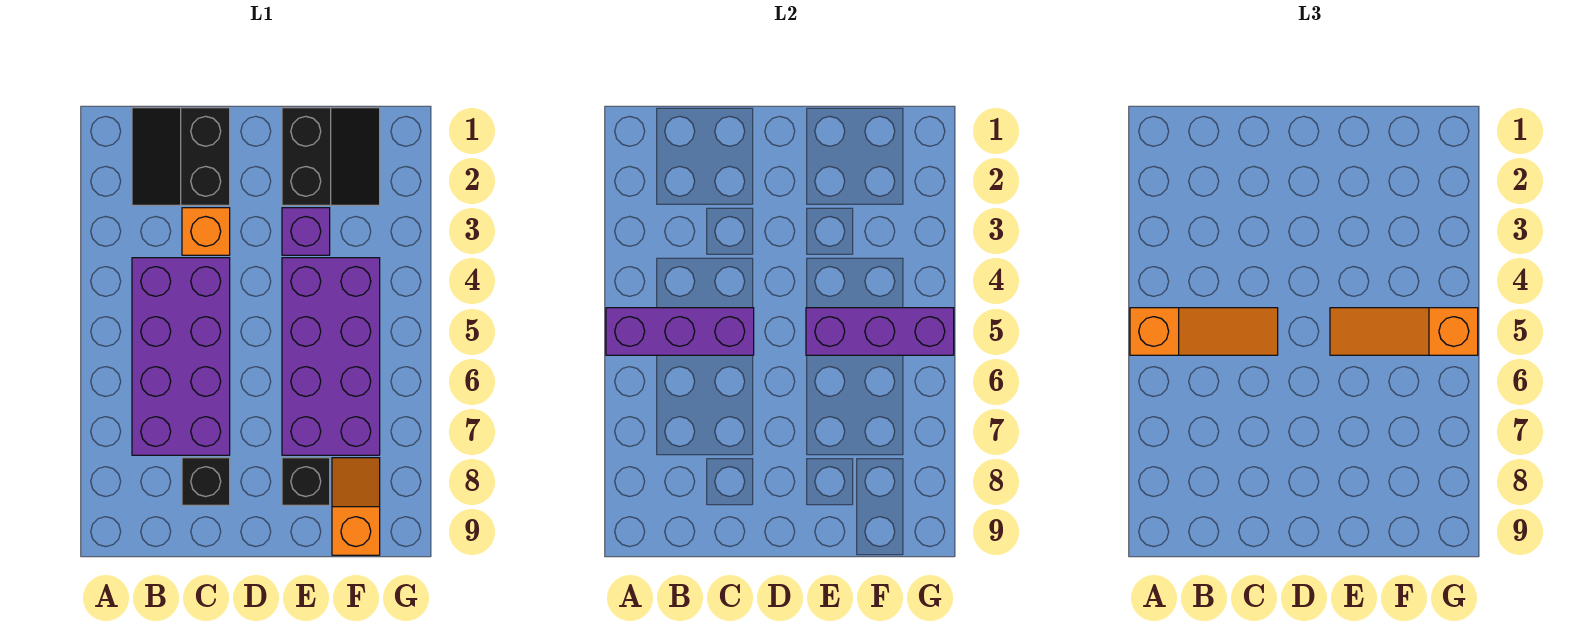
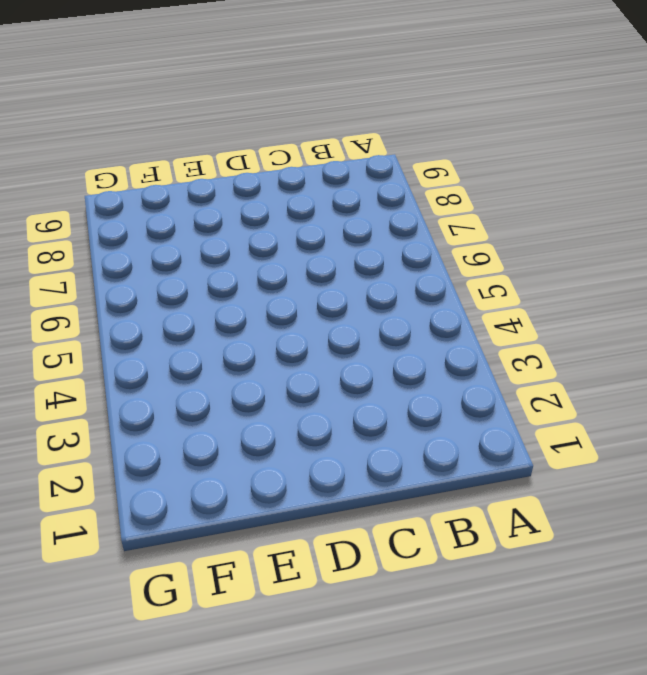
none -> black 2x2 slope [132,108,230,205]
none -> purple 2x4 brick [132,258,230,455]
none -> orange 1x1 brick [182,208,230,255]

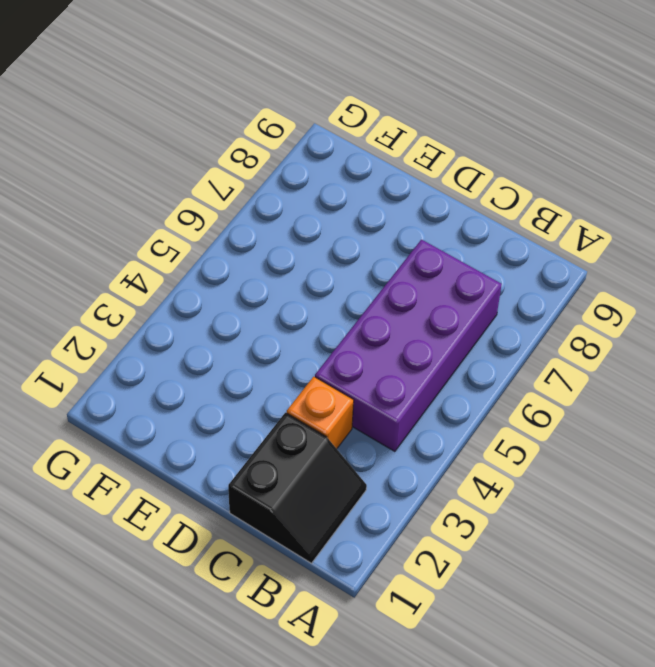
none -> black 1x1 brick [182,458,230,505]
none -> black 2x2 slope [282,108,380,205]
none -> purple 1x1 brick [282,208,330,255]

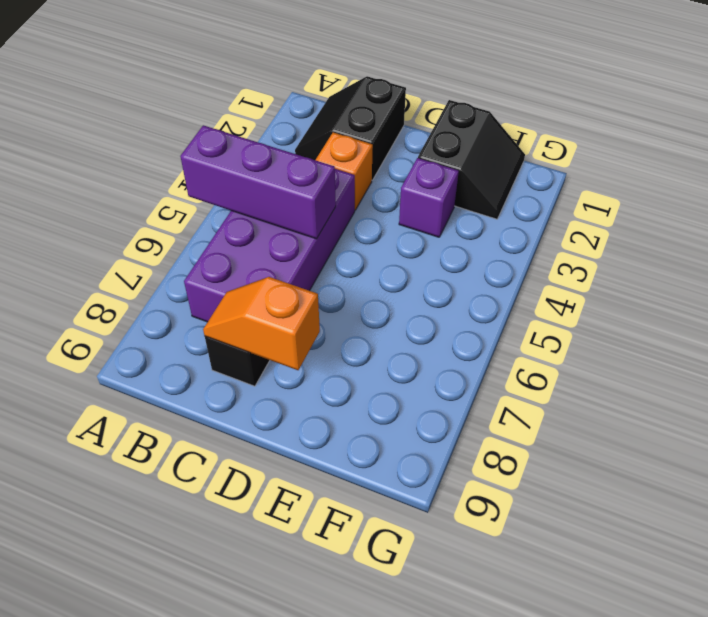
orange 1x2 slope [203,277,320,370] -> orange 1x2 slope turned to [332,458,380,555]
none -> purple 2x4 brick [282,258,380,455]
none -> black 1x1 brick [282,458,330,505]
none -> purple 1x3 brick [806,308,954,355]

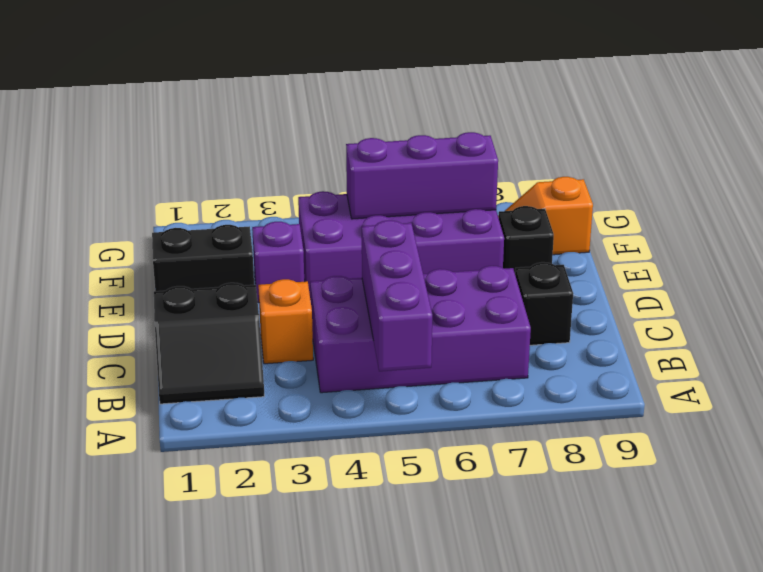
purple 1x3 brick [346,132,498,219] -> purple 1x3 brick turned to [806,308,954,355]
none -> orange 1x3 slope [1130,308,1278,355]
none -> orange 1x3 slope [1330,308,1478,355]

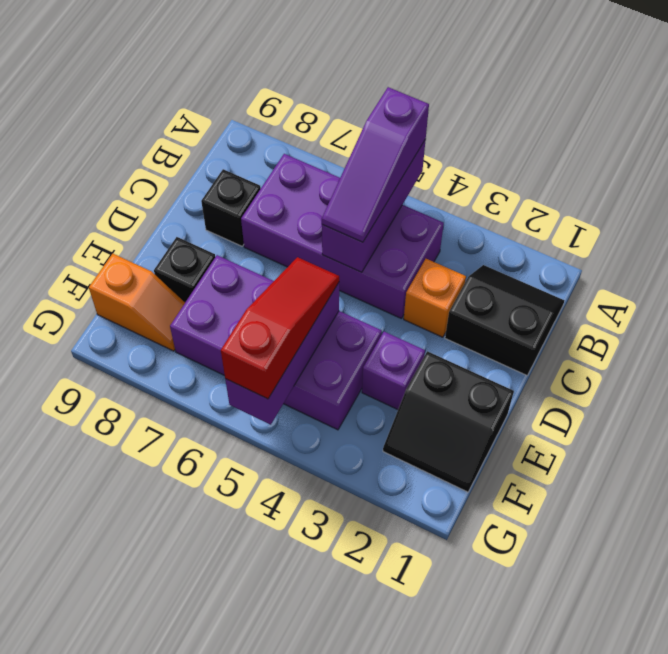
purple 1x3 slope [322,87,429,242] -> orange 1x3 slope [1130,308,1278,355]
red 1x3 slope [221,257,339,399] -> orange 1x3 slope [1330,308,1478,355]

